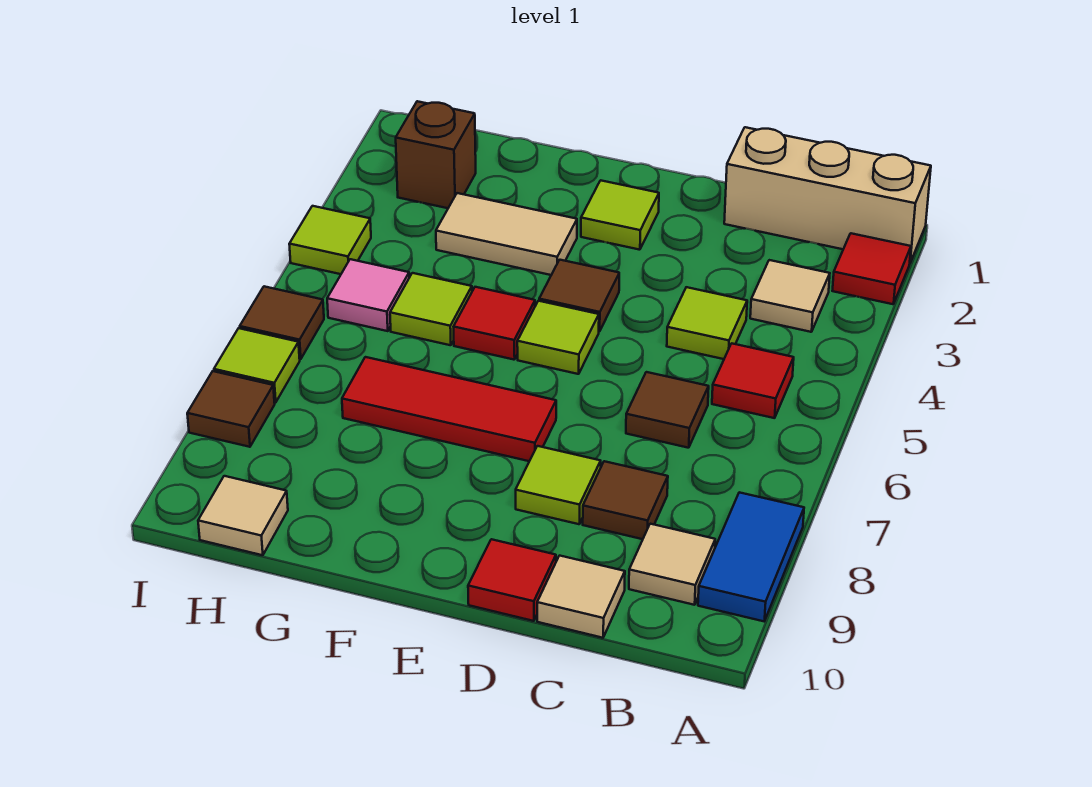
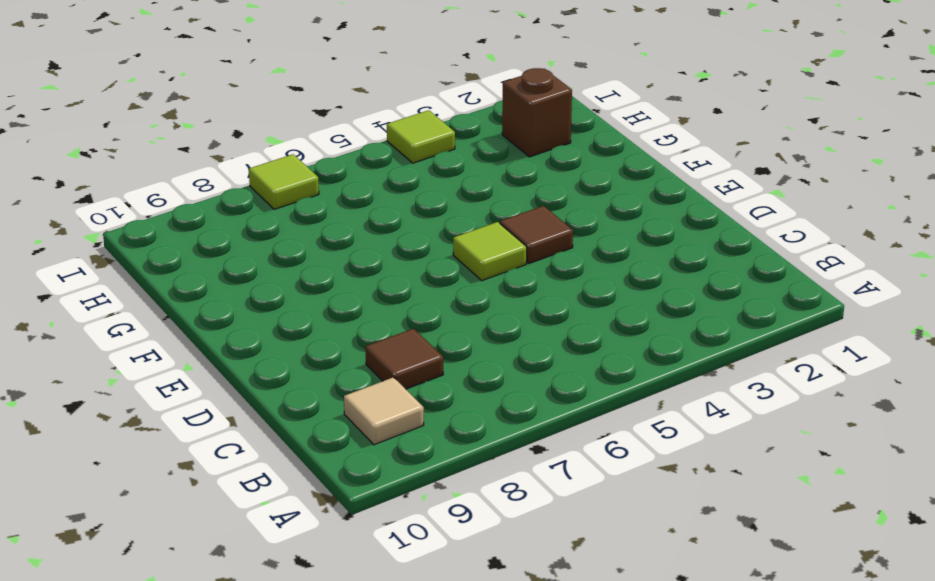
none -> tan 1x3 brick [724,127,931,262]
none -> red 1x1 tile [832,233,911,304]
none -> blue 1x2 tile [698,492,804,621]

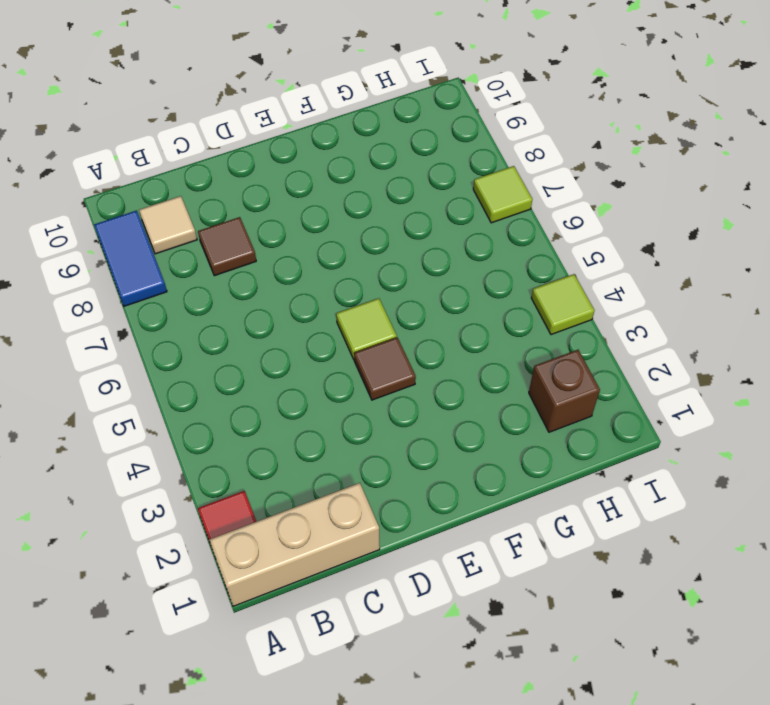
none -> tan 1x1 tile [750,260,830,332]
none -> red 1x1 tile [712,343,794,418]
none -> lime 1x1 tile [667,287,747,359]

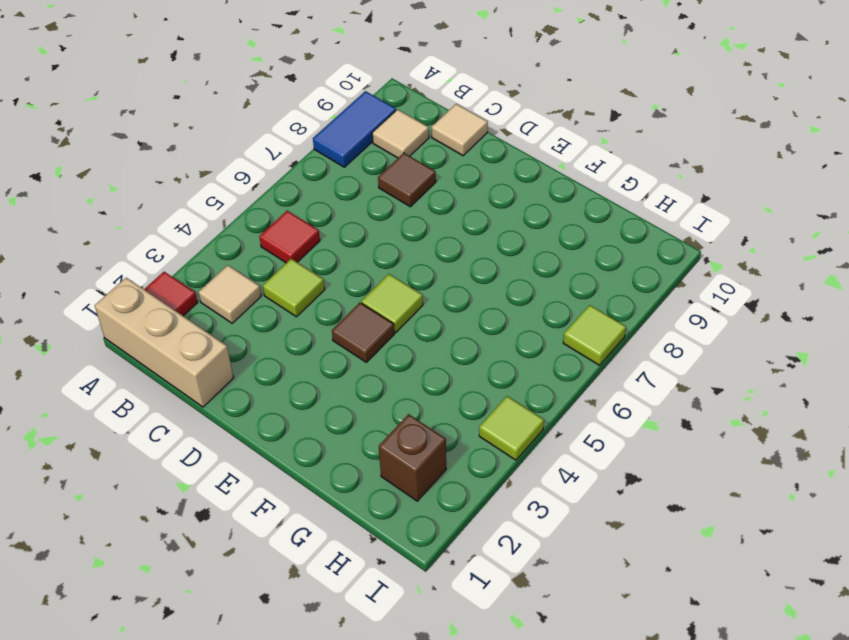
none -> brown 1x1 tile [626,372,709,448]
none -> lime 1x1 tile [516,446,601,524]
none -> red 1x1 tile [468,539,556,621]

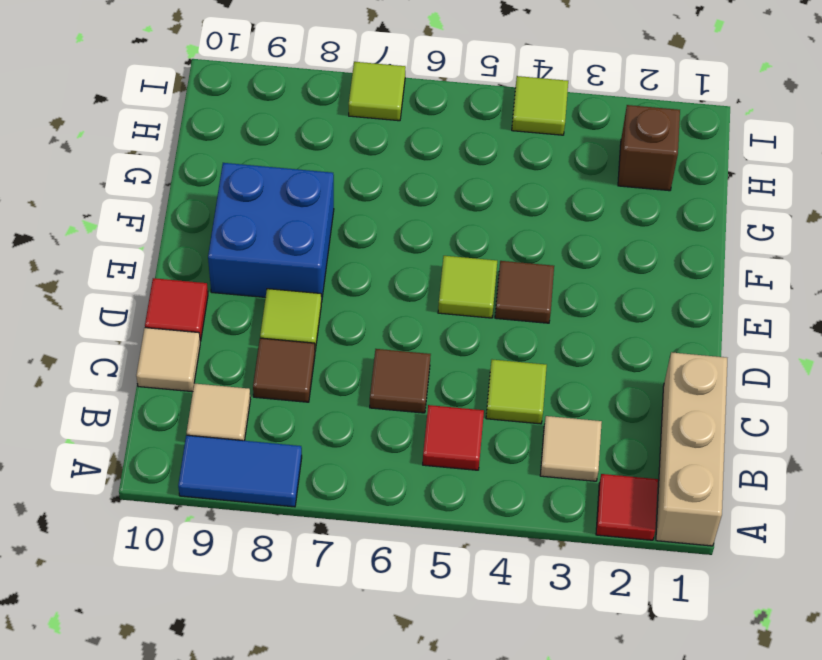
blue 2x2 brick [208,163,334,302] -> none
none -> lime 1x1 tile [581,180,659,250]
none -> red 1x3 tile [342,357,556,461]
none -> tan 1x2 tile [436,193,577,275]

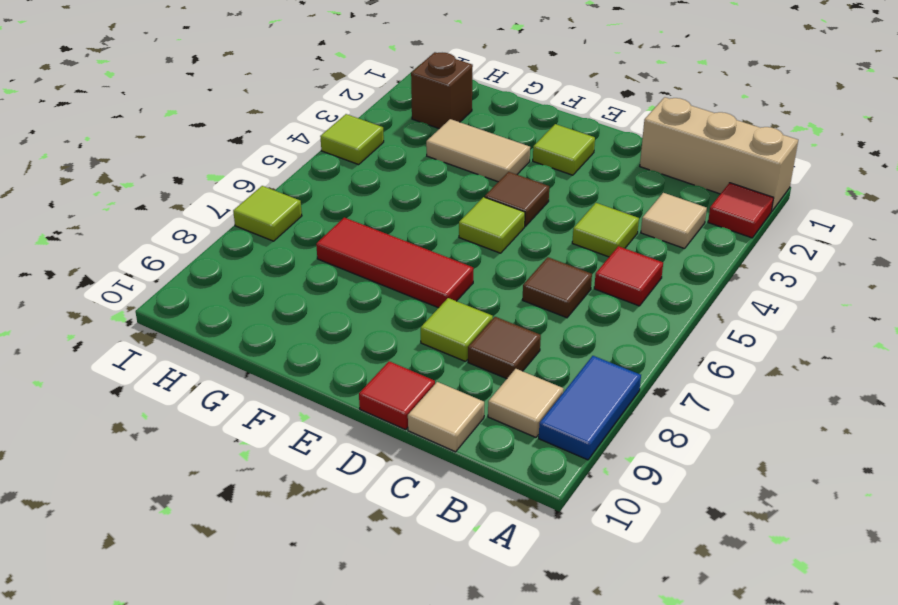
none -> red 1x1 tile [454,287,535,360]
none -> lime 1x1 tile [390,273,472,345]
none -> pink 1x1 tile [327,259,409,331]

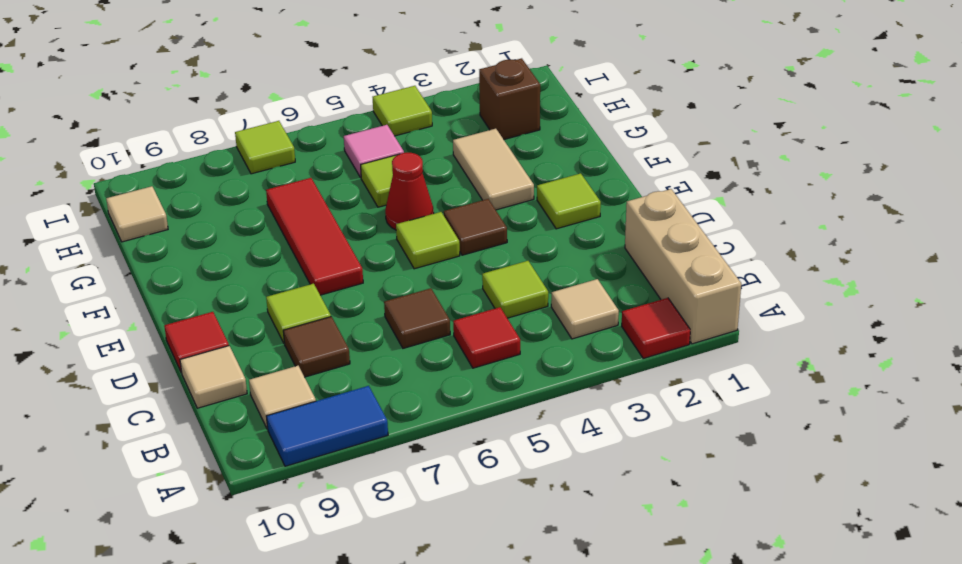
red 1x1 cone [385,153,434,230] -> red 1x1 tile [454,287,535,360]
none -> brown 1x1 tile [240,286,324,359]
none -> brown 1x1 tile [187,371,275,447]

